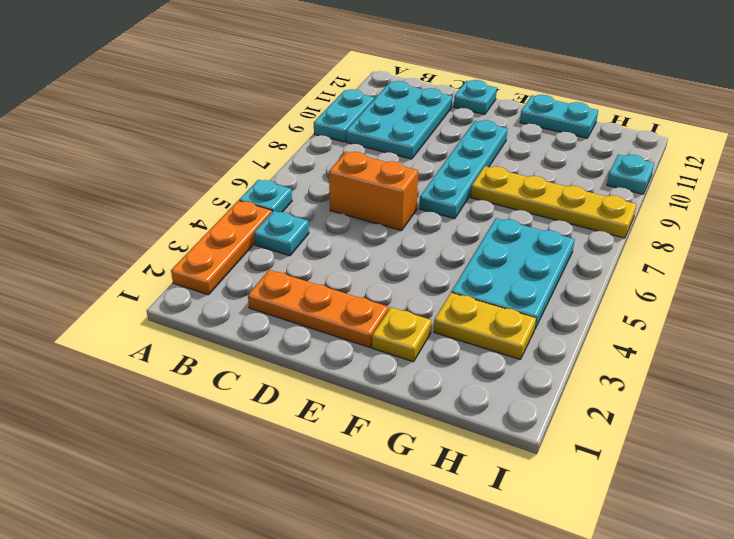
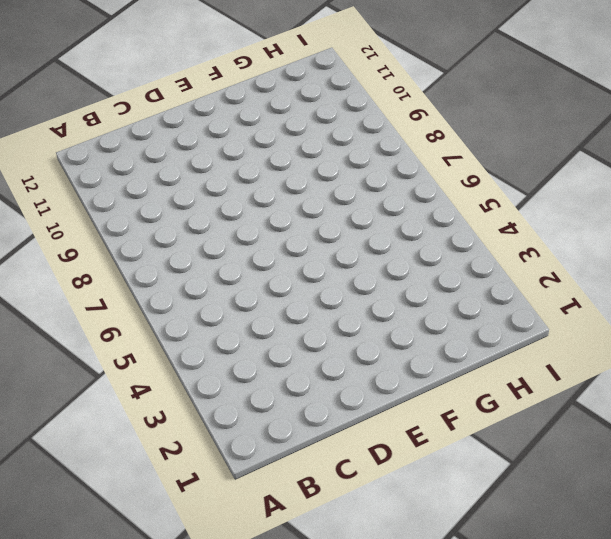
none -> orange 1x3 plate [171,201,272,295]
none -> cyan 1x1 plate [239,180,292,212]
none -> cyan 1x2 plate [314,89,374,142]

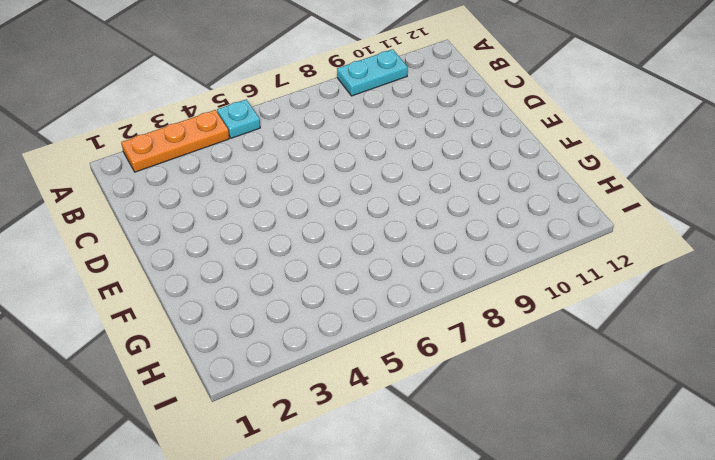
none -> cyan 1x1 plate [254,211,309,256]
none -> cyan 2x3 plate [346,81,452,159]
none -> orange 1x3 plate [248,270,389,347]

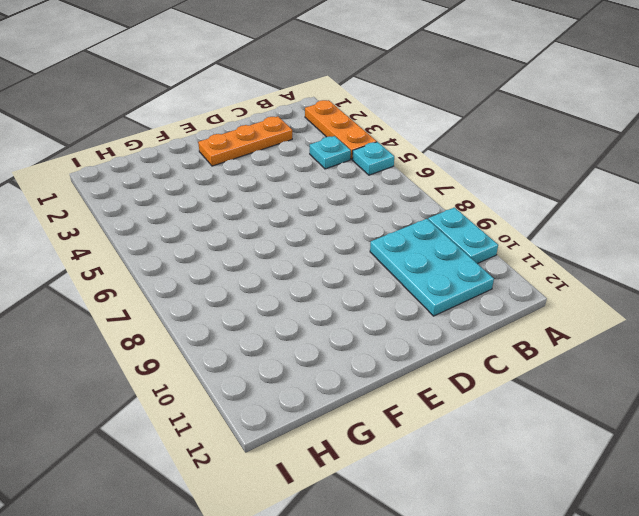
none -> orange 1x2 brick [329,152,418,231]
none -> cyan 1x1 plate [454,80,497,115]
none -> cyan 1x4 plate [419,120,508,219]

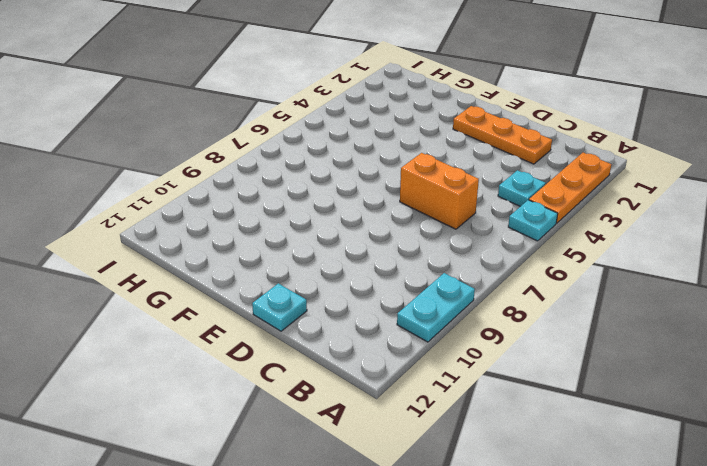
none -> cyan 2x3 plate [346,81,452,159]
none -> cyan 1x4 plate [419,120,508,219]
none -> yellow 1x1 plate [372,308,432,362]

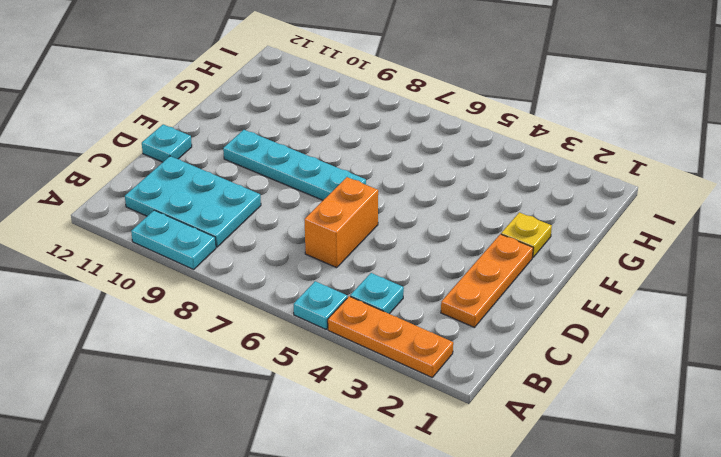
none -> yellow 1x4 plate [471,166,637,238]
none -> cyan 1x2 plate [520,95,598,138]
none -> yellow 1x2 plate [434,293,536,359]

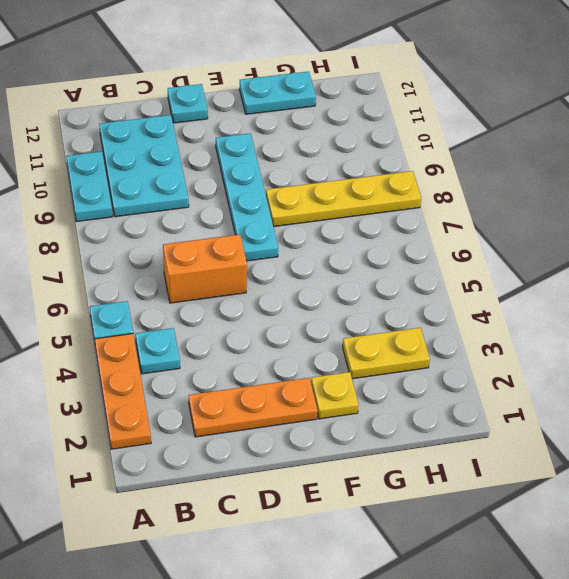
none -> cyan 2x3 plate [451,218,575,328]
none -> cyan 1x1 plate [607,154,654,194]

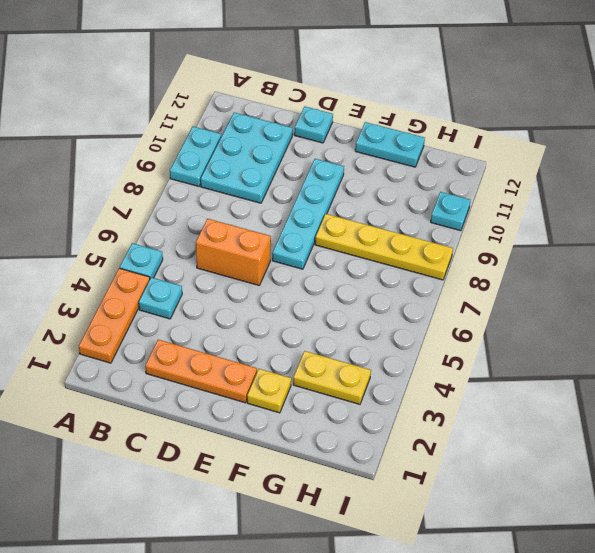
none -> cyan 2x3 plate [451,218,575,328]

